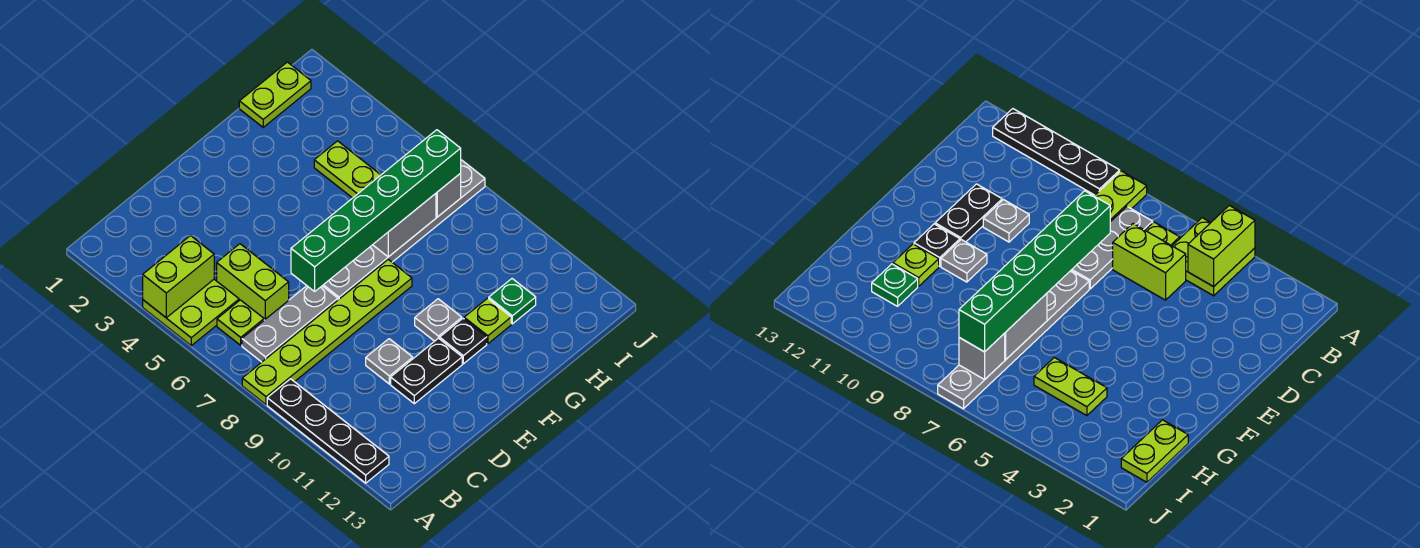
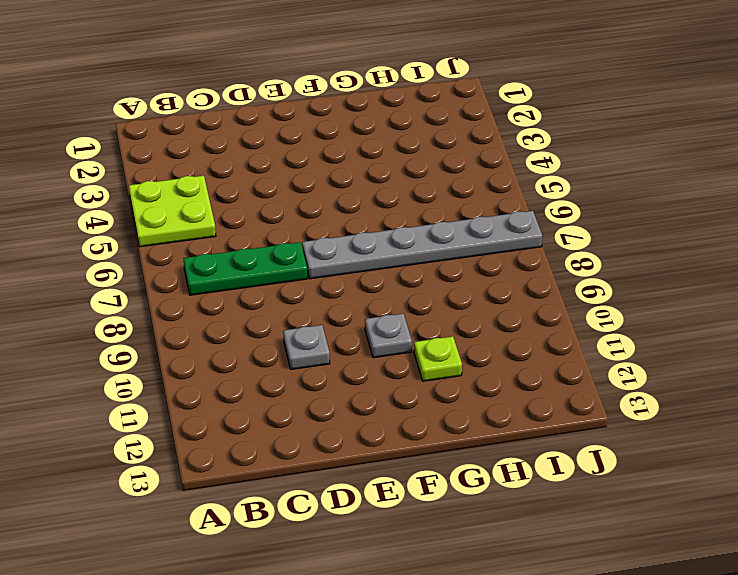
green 1x3 plate [183,242,308,295] -> grey 1x3 plate [242,286,338,362]
none -> lime 1x6 plate [242,259,412,405]
none -> black 1x4 plate [267,379,389,483]
none -> lime 1x1 plate [217,300,264,345]

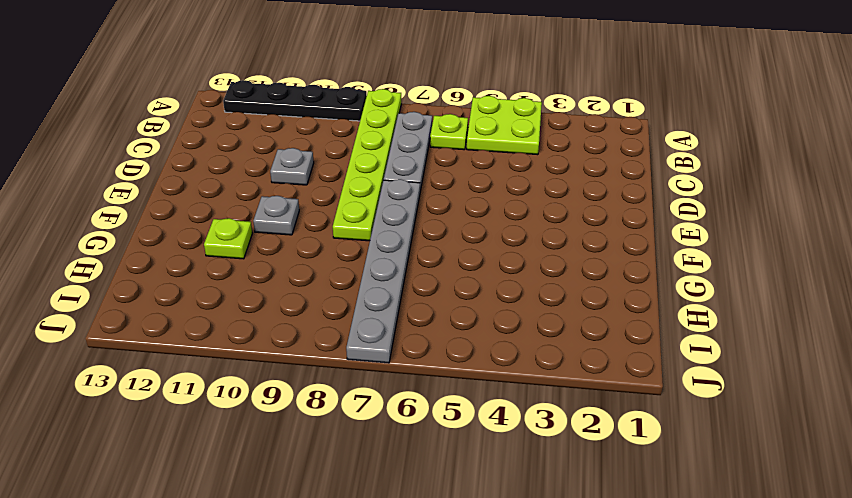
none -> lime 1x2 brick [217,244,289,320]
none -> black 1x2 plate [391,338,462,404]
none -> black 1x1 plate [440,319,487,364]

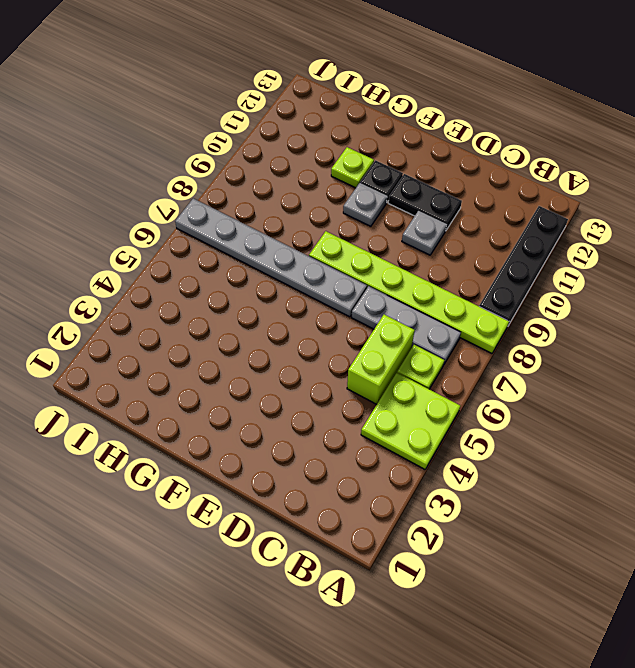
none -> lime 1x2 plate [239,62,311,127]
none -> lime 1x2 plate [314,141,380,198]
none -> green 1x1 plate [489,279,536,324]

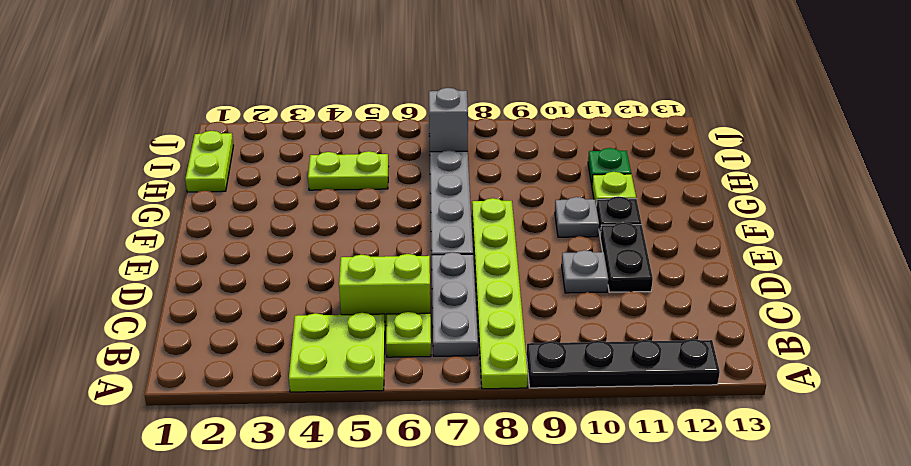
none -> lime 1x2 brick [143,236,214,318]
none -> grey 1x2 brick [373,194,436,257]
none -> green 1x6 brick [291,130,461,291]

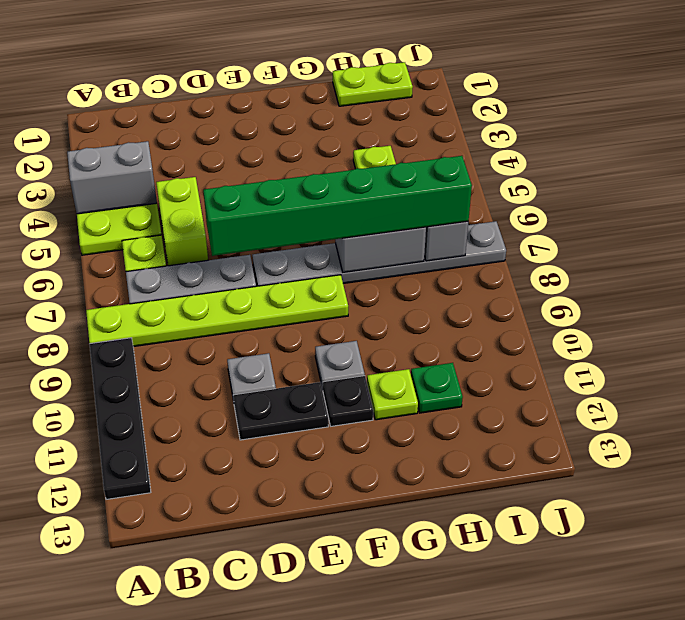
grey 1x2 brick [67,141,157,214] -> lime 1x2 brick [143,236,214,318]

